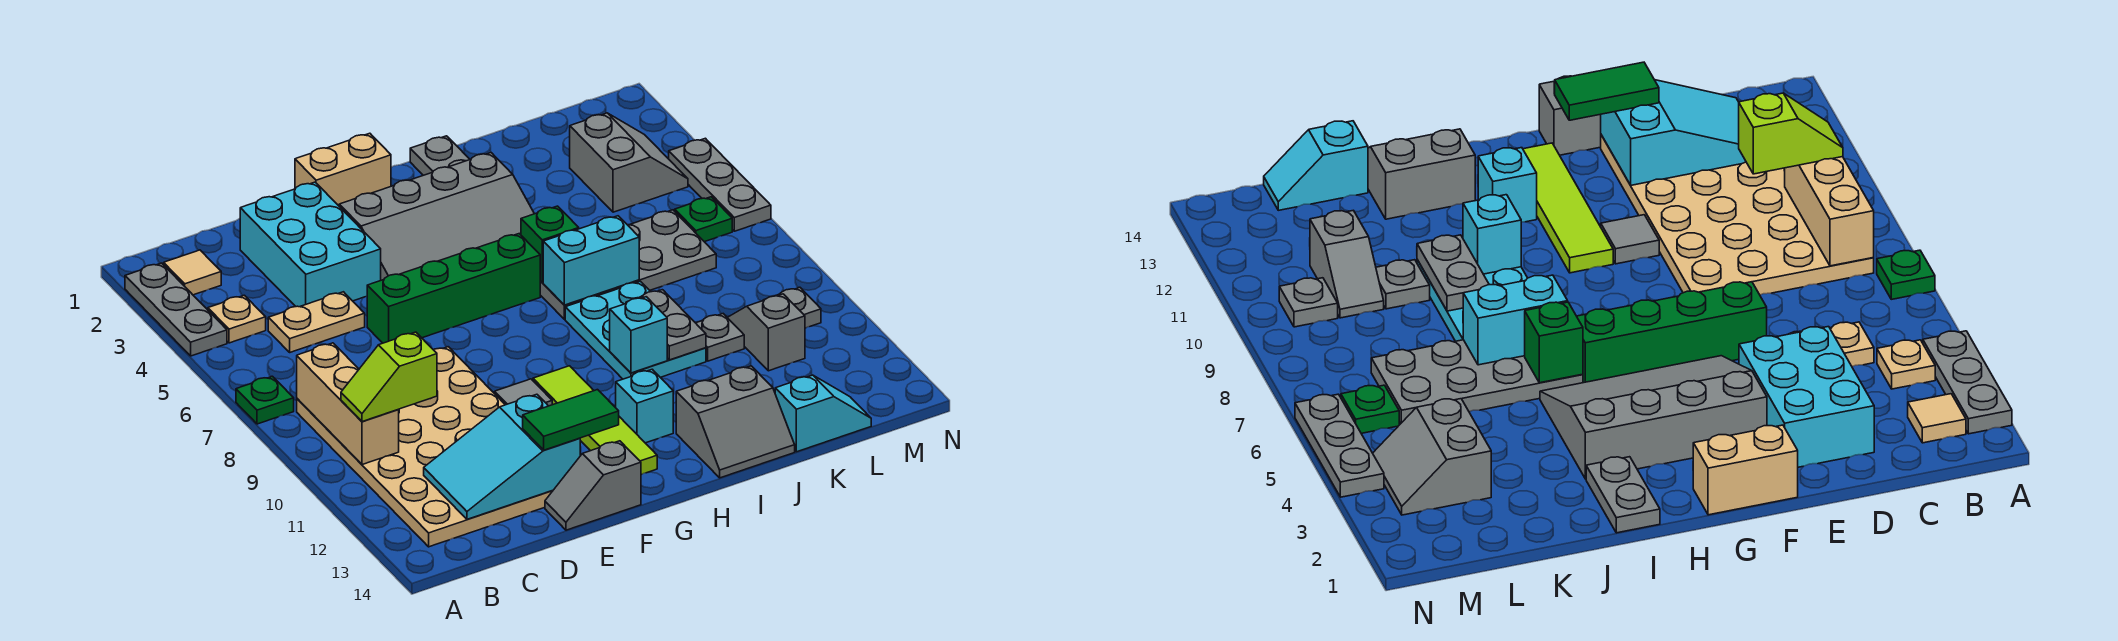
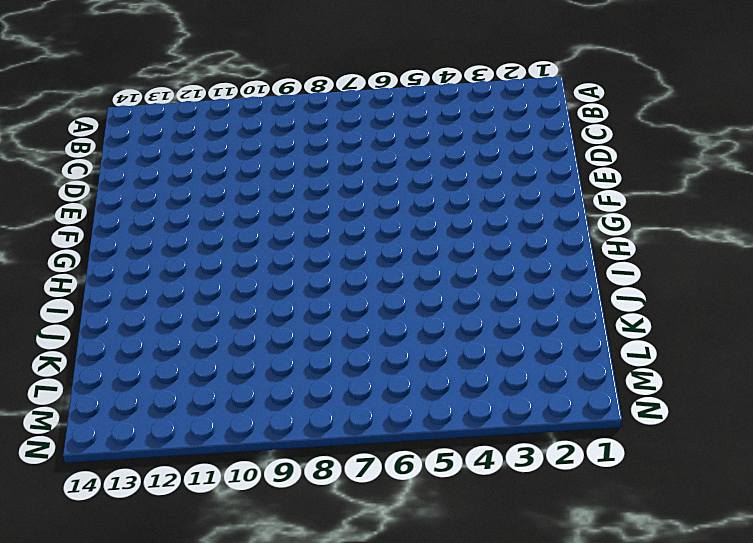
none -> grey 1x3 plate [125,263,227,356]
none -> green 1x1 plate [236,376,294,424]
none -> tan 1x1 tile [164,250,221,295]
none -> tan 1x1 plate [208,295,266,343]

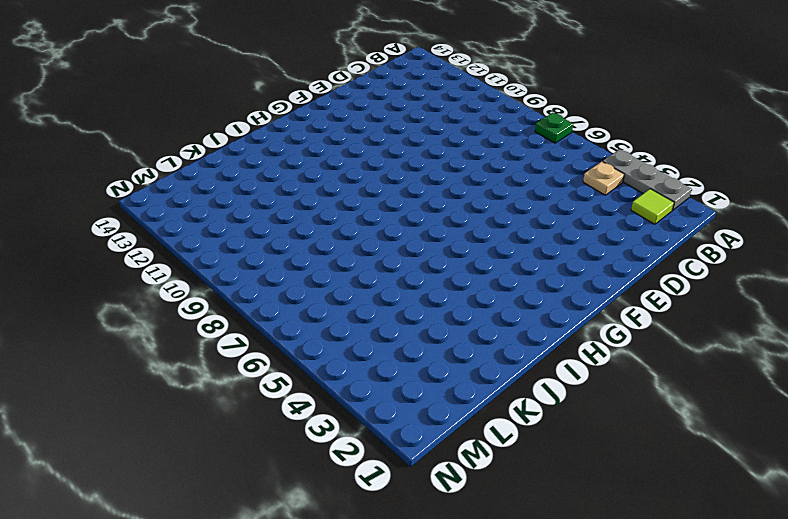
lime 1x1 tile [631,189,674,224] -> tan 1x1 tile [164,250,221,295]
none -> tan 4x6 plate [297,347,553,547]
none -> tan 1x2 plate [268,292,365,352]
none -> cyan 2x3 brick [240,182,381,307]
none -> green 1x4 brick [367,234,540,343]

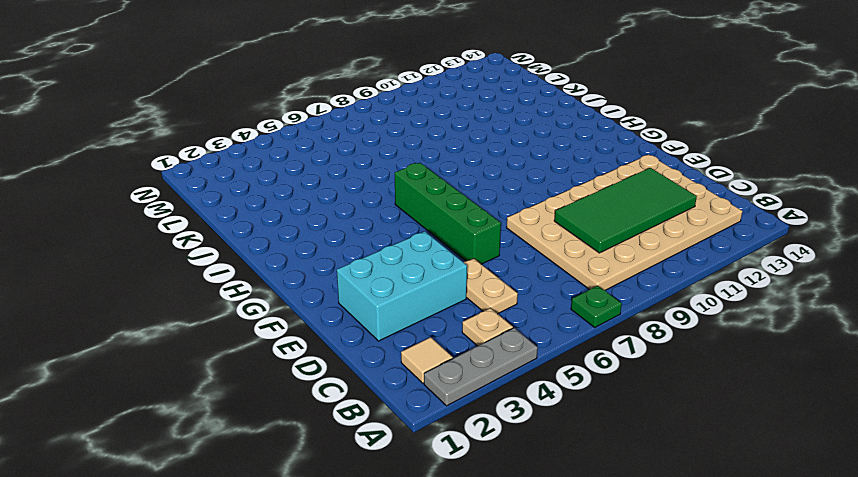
green 2x4 tile [554,168,697,253] -> cyan 2x3 slope [424,394,580,519]
none -> grey 1x2 slope [545,441,641,530]
none -> tan 1x2 brick [295,133,391,206]
none -> grey 3x4 slope [339,153,534,280]
none -> grey 1x1 tile [495,379,552,406]

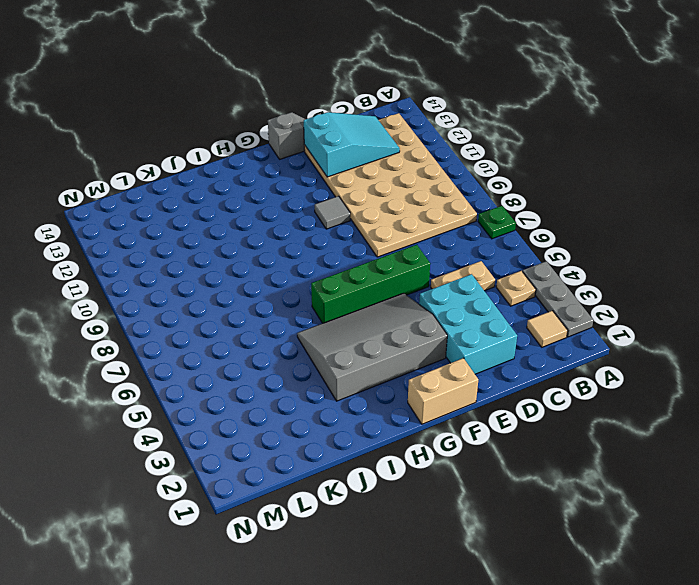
none -> lime 1x4 tile [533,366,657,475]
none -> cyan 1x1 brick [616,369,673,443]
none -> grey 1x2 plate [410,136,470,175]
none -> grey 2x4 plate [540,210,716,319]

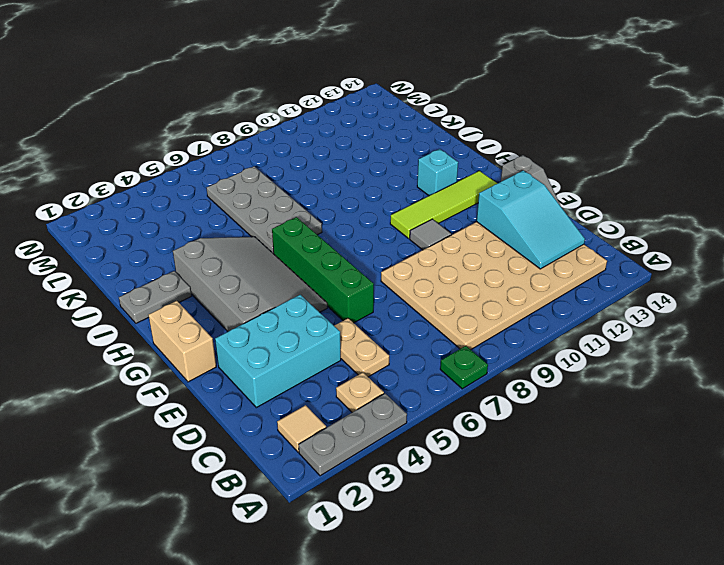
none -> cyan 2x3 plate [565,281,706,379]
none -> grey 2x2 slope [676,366,795,478]
none -> grey 1x1 plate [696,314,744,361]
none -> cyan 1x2 slope [775,375,871,452]

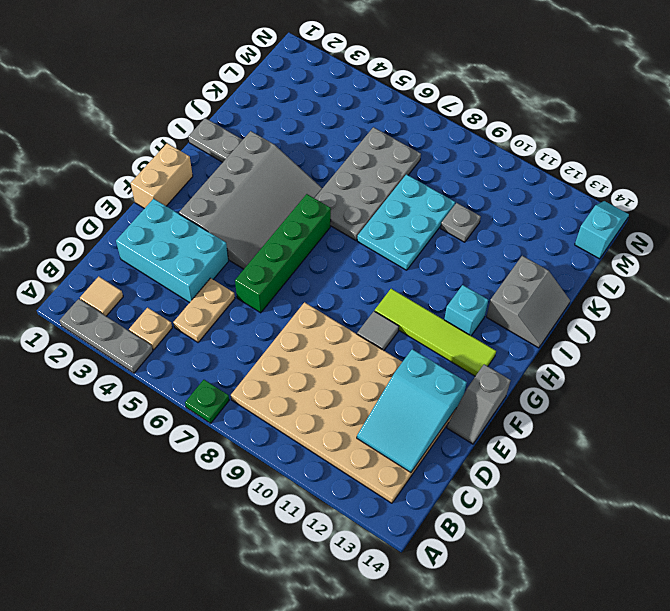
cyan 2x3 plate [357,174,455,270] -> cyan 2x3 plate turned to [565,281,706,379]
cyan 1x2 slope [575,201,629,259] -> cyan 1x2 slope moved to [775,375,871,452]
none -> grey 2x2 slope [570,113,688,212]
none -> grey 1x2 slope [727,294,805,371]
none -> green 1x1 plate [675,197,732,242]
none -> grey 1x1 plate [764,287,821,328]

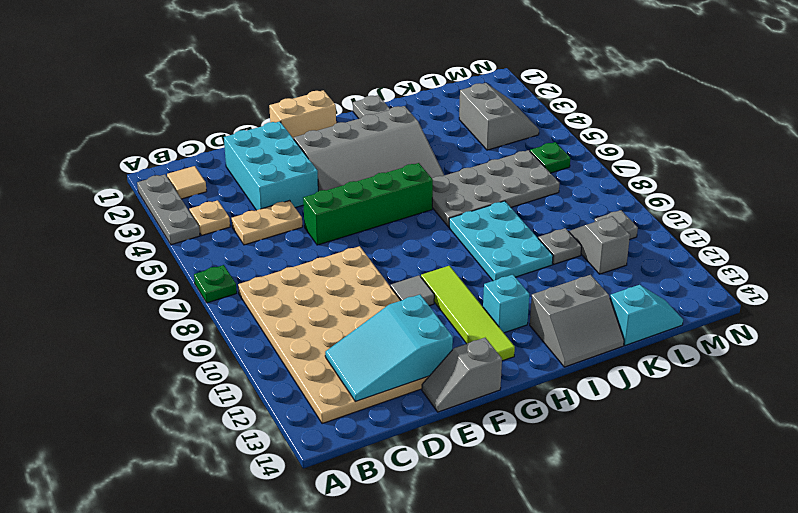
none -> grey 1x3 plate [669,138,771,231]
none -> tan 1x3 brick [297,343,399,465]
none -> green 1x1 brick [521,206,579,282]
none -> cyan 1x2 brick [543,216,639,305]

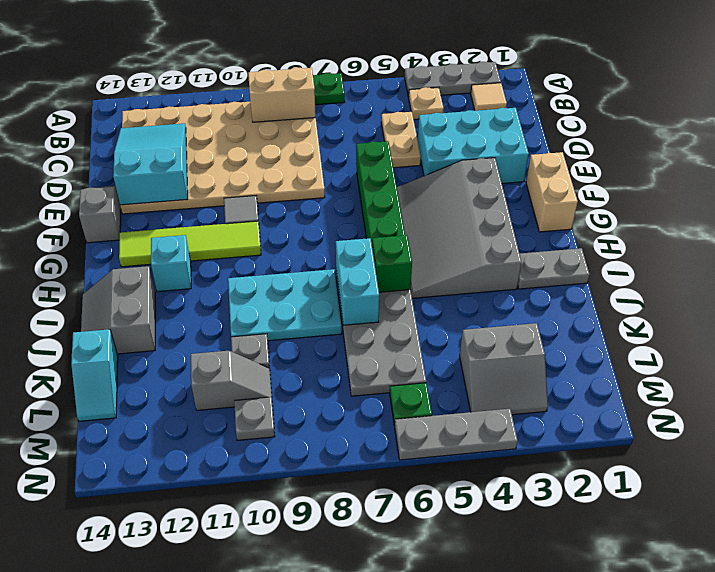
tan 1x2 brick [248,67,316,122] -> tan 1x3 brick [297,343,399,465]
none -> cyan 1x1 brick [610,297,667,373]
none -> grey 1x2 plate [626,290,706,360]
none -> lime 1x2 slope [341,332,437,422]
none -> green 1x2 tile [523,390,619,450]

